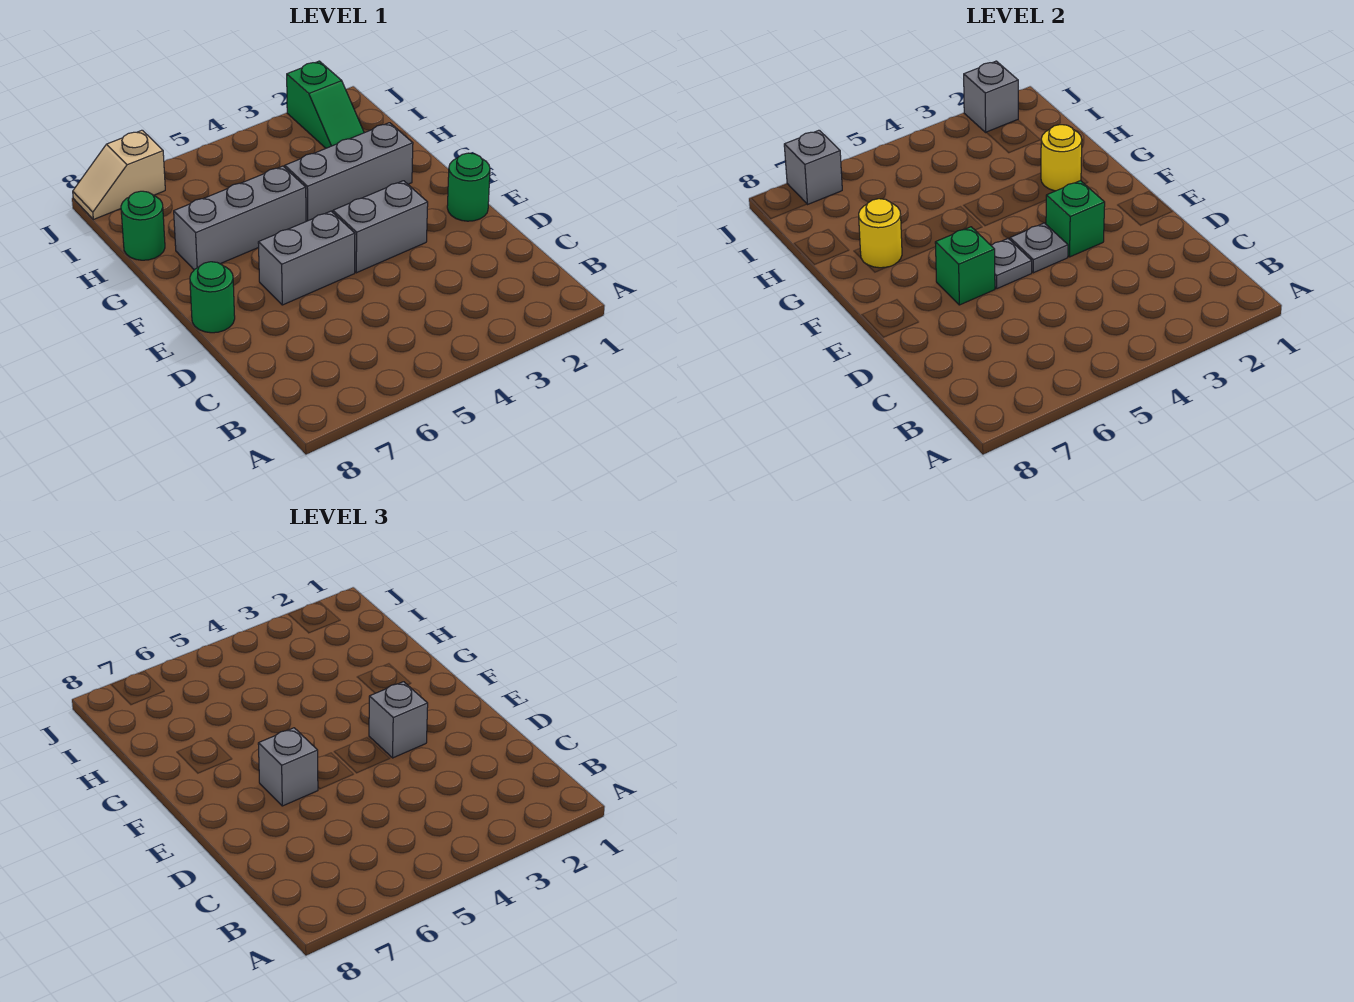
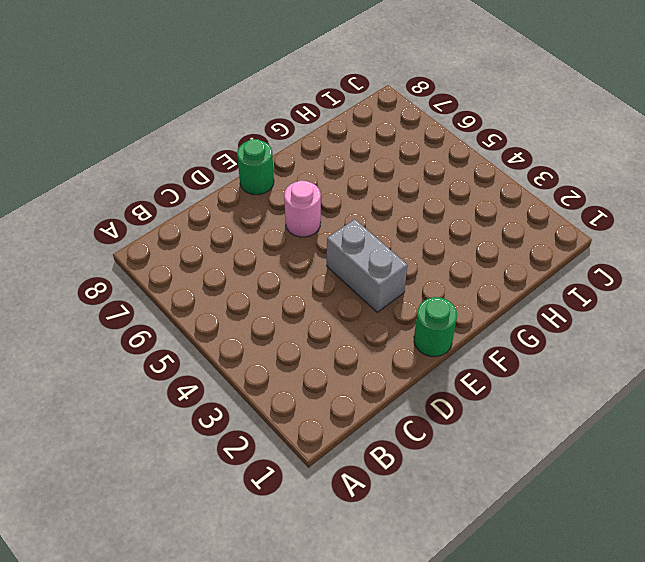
pink 1x1 round brick [284,181,321,237] -> grey 1x2 brick [258,211,355,305]
none -> grey 1x3 brick [285,123,413,221]
none -> grey 1x3 brick [174,166,306,270]
none -> green 1x1 round brick [121,191,165,260]

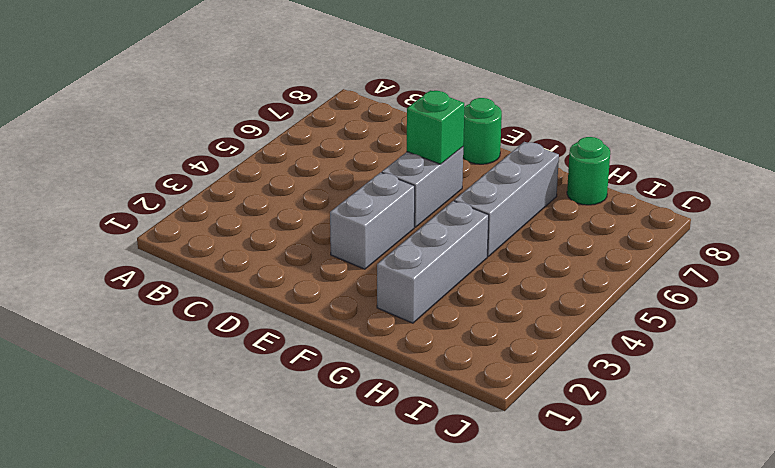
none -> green 1x1 round brick [447,153,490,221]
none -> green 1x2 slope [287,61,364,148]
none -> tan 1x2 slope [73,130,165,219]

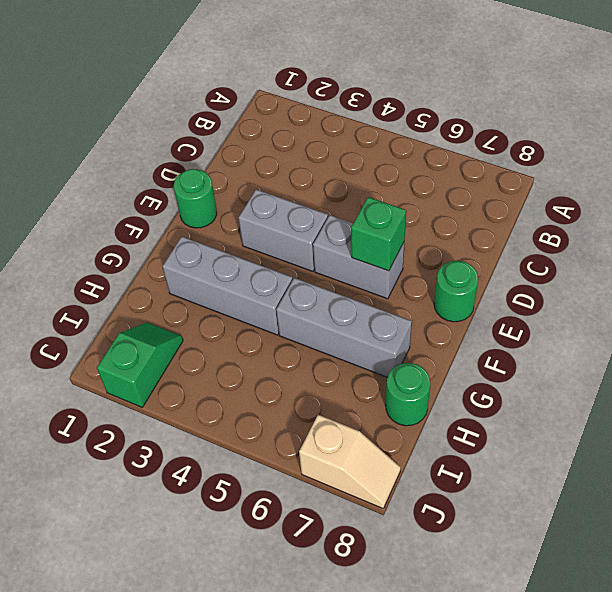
none -> green 1x1 brick [1046,181,1105,257]
none -> grey 1x1 plate [1010,223,1068,273]
none -> grey 1x1 plate [991,239,1032,289]

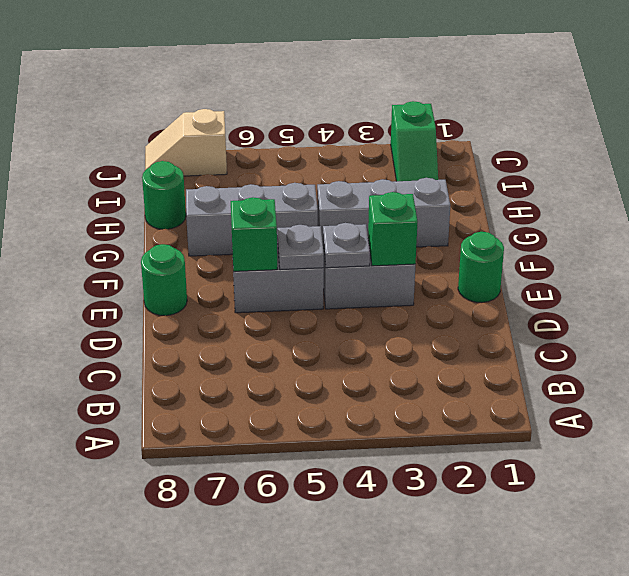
none -> yellow 1x1 round brick [1041,125,1082,191]
none -> yellow 1x1 round brick [859,199,902,268]
none -> grey 1x1 brick [964,61,1018,132]

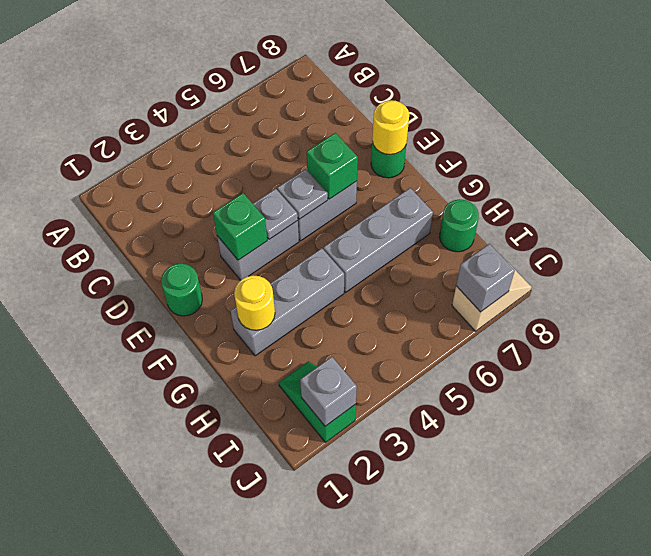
yellow 1x1 round brick [372,100,409,155] -> yellow 1x1 round brick moved to [859,199,902,268]
none -> grey 1x1 brick [369,682,428,758]
none -> grey 1x1 brick [258,728,318,806]

